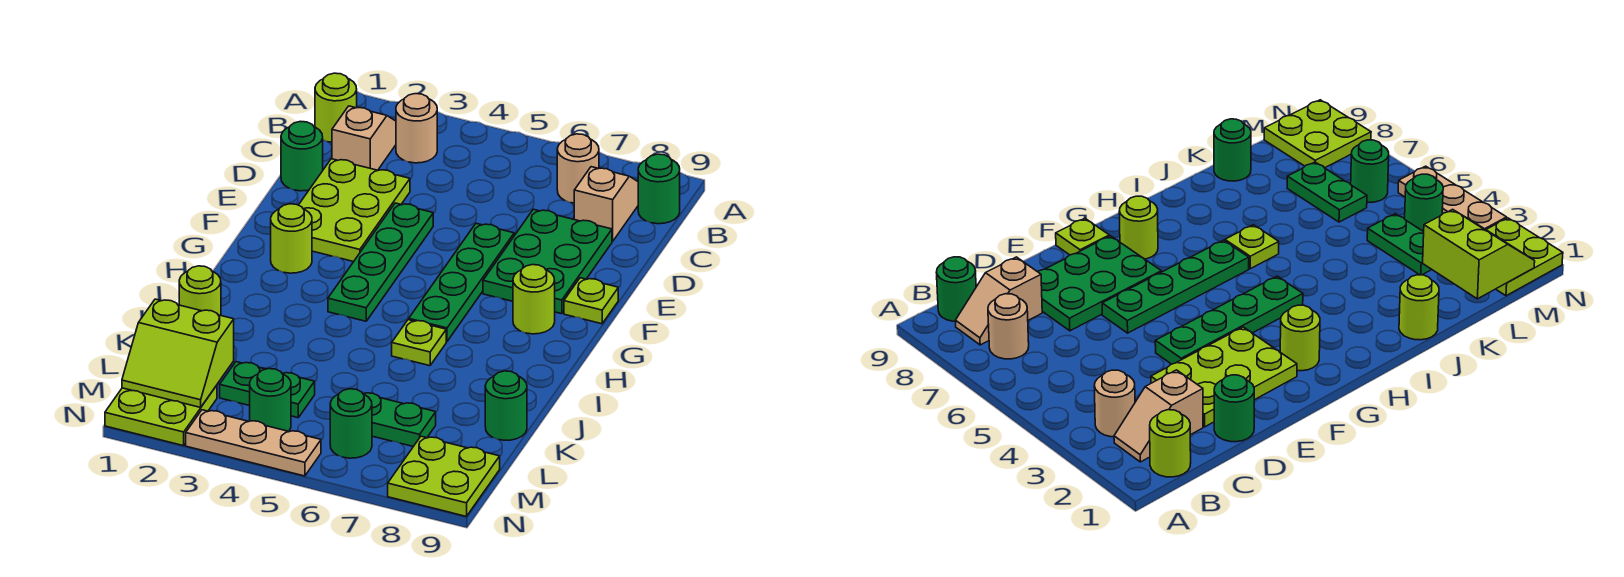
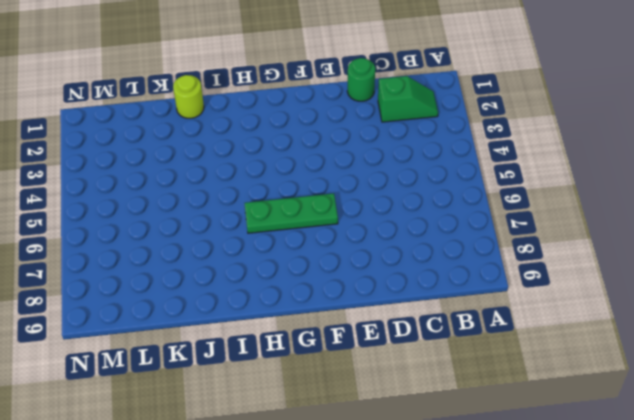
green 1x2 slope [378,76,438,122] -> tan 1x2 slope [332,106,396,170]
green 1x3 plate [245,193,338,233] -> green 1x4 plate [409,223,514,342]
none -> lime 1x1 round brick [315,73,357,142]
none -> tan 1x1 round brick [396,94,437,163]
none -> tan 1x1 round brick [557,134,599,203]

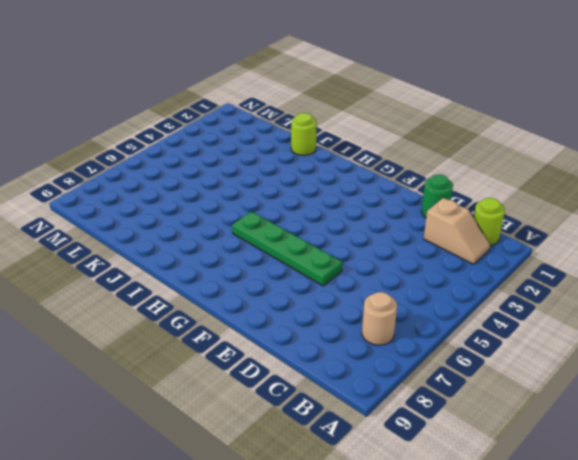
none -> tan 1x1 round brick [396,94,437,163]
none -> tan 1x2 slope [574,167,638,241]
none -> green 1x1 round brick [638,154,680,224]

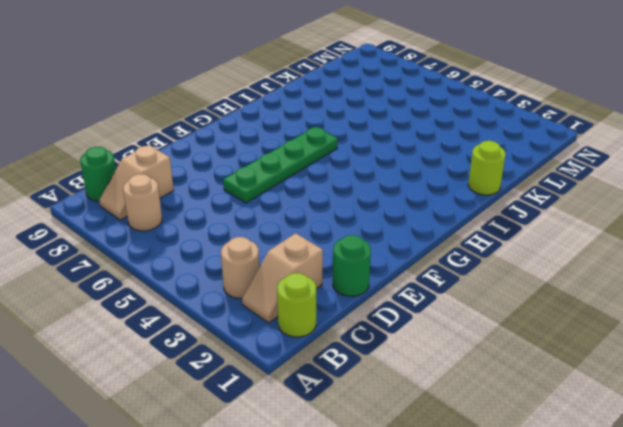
none -> lime 2x3 plate [299,159,410,262]
none -> green 2x3 plate [483,209,612,314]
none -> green 1x4 plate [328,203,433,321]

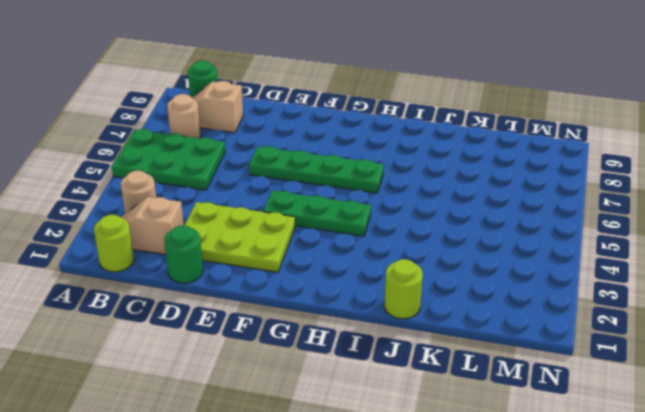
green 2x3 plate [112,129,225,190] -> green 2x3 plate moved to [483,209,612,314]
green 1x3 plate [263,191,371,236] -> green 1x4 plate [328,203,433,321]
none -> lime 1x1 plate [564,278,618,324]
none -> lime 1x1 round brick [271,204,312,273]
none -> lime 1x1 round brick [513,265,555,334]

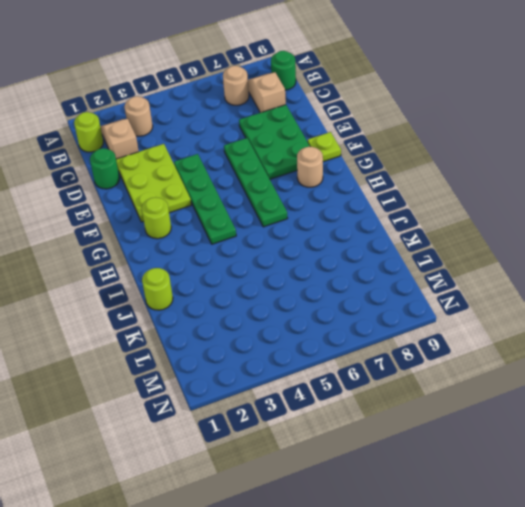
tan 1x1 round brick [297,147,323,187] -> lime 1x1 round brick [513,265,555,334]
none -> lime 1x1 plate [392,320,446,366]
none -> green 1x1 round brick [485,371,527,440]
none -> green 1x2 plate [220,362,315,418]

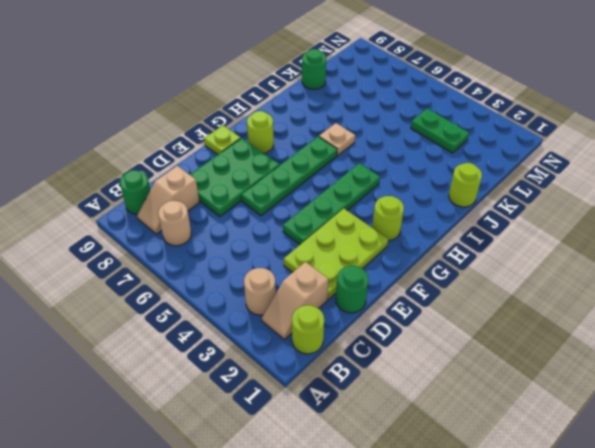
tan 1x1 plate [319,123,355,155] -> lime 1x1 plate [392,320,446,366]
none -> green 1x2 plate [364,393,436,447]
none -> lime 2x2 plate [105,385,217,446]
none -> green 1x1 round brick [250,369,291,431]

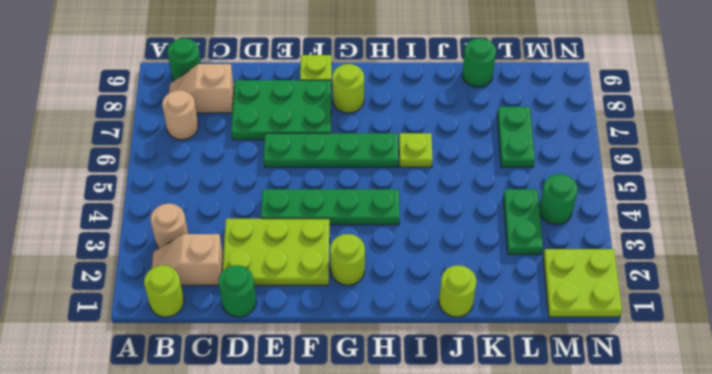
none -> green 1x1 round brick [330,389,372,458]
none -> lime 2x2 plate [388,436,500,516]
none -> tan 1x3 plate [186,410,321,476]

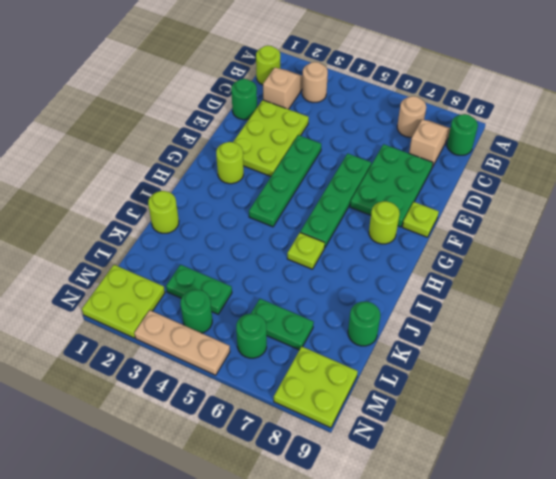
none -> lime 2x2 slope [122,299,234,407]

